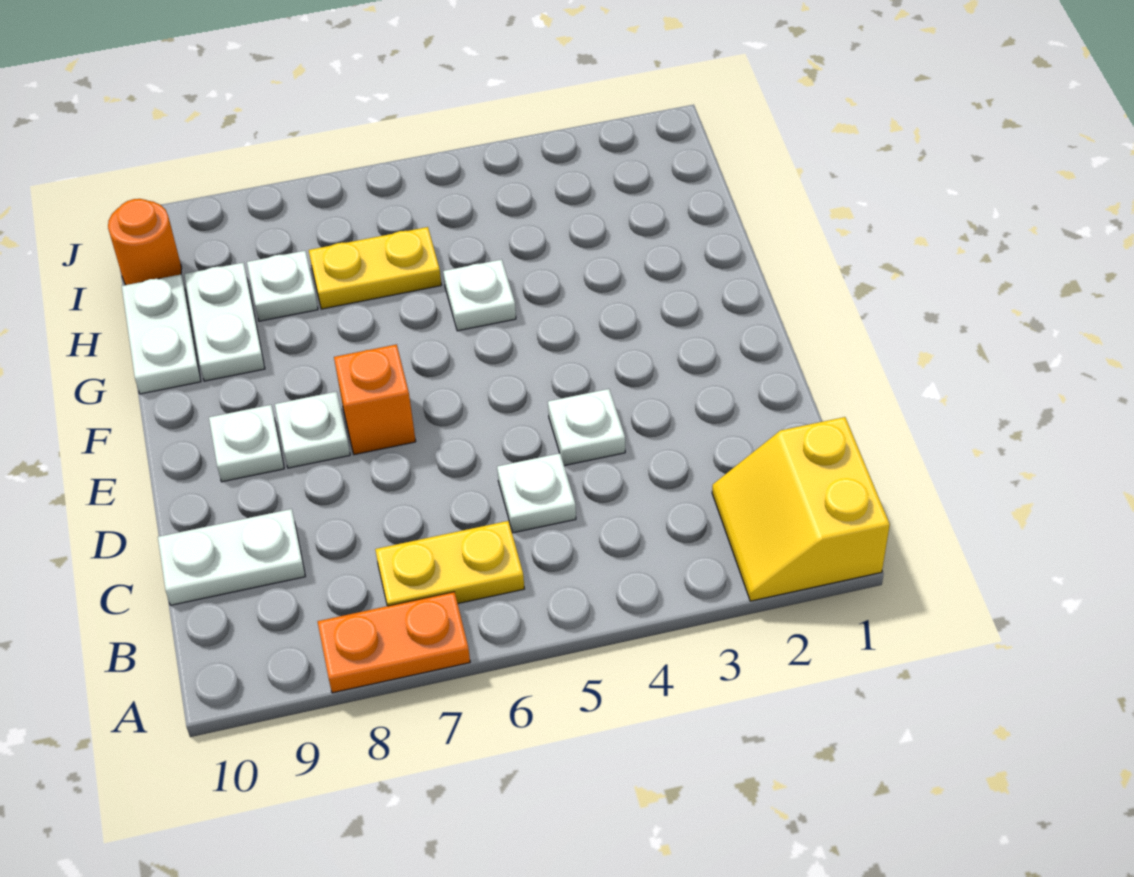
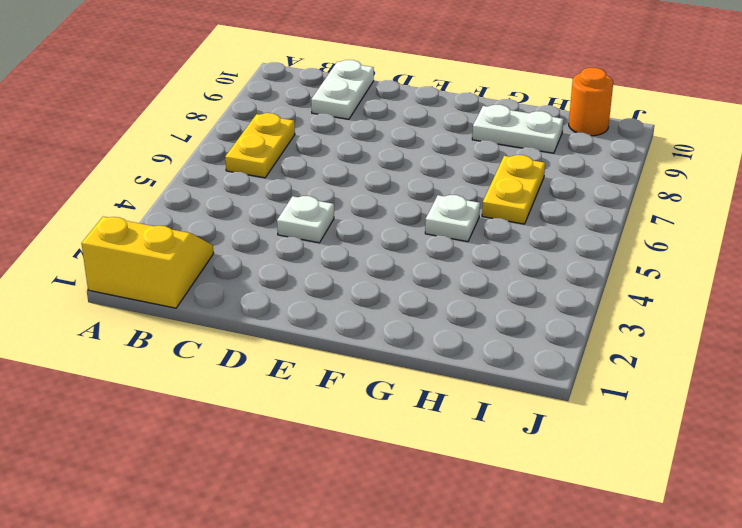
none -> orange 1x2 plate [317,592,470,693]
none -> white 1x1 plate [497,453,576,533]
none -> orange 1x1 brick [334,344,416,455]

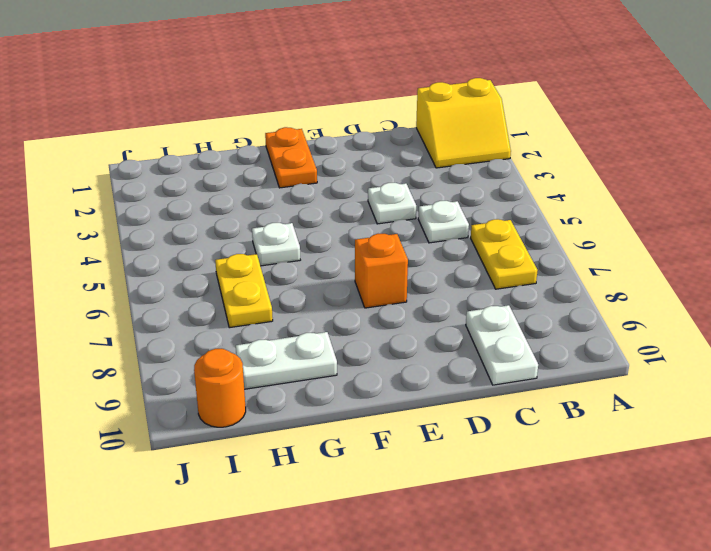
orange 1x2 plate [265,127,317,188] -> orange 1x2 plate moved to [317,592,470,693]
none -> white 1x1 plate [275,392,350,468]
none -> white 1x1 plate [209,405,284,482]
none -> white 1x2 plate [122,275,201,394]

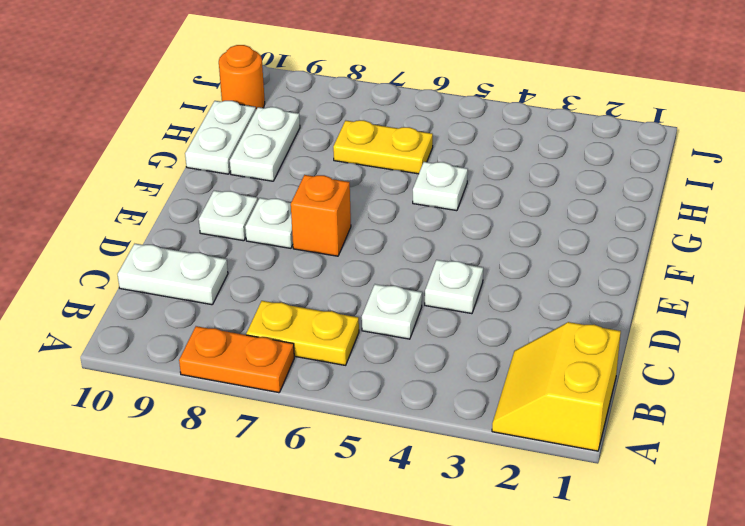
none -> white 1x1 plate [247,251,318,321]

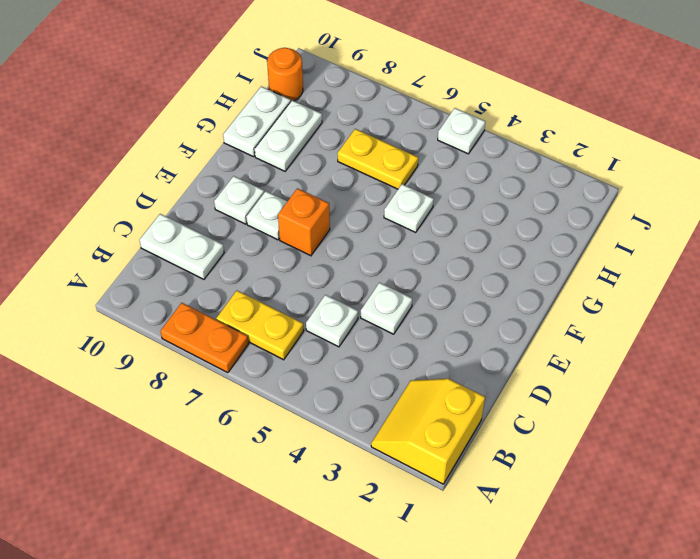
white 1x1 plate [438,108,485,154] -> white 1x1 plate moved to [247,251,318,321]

